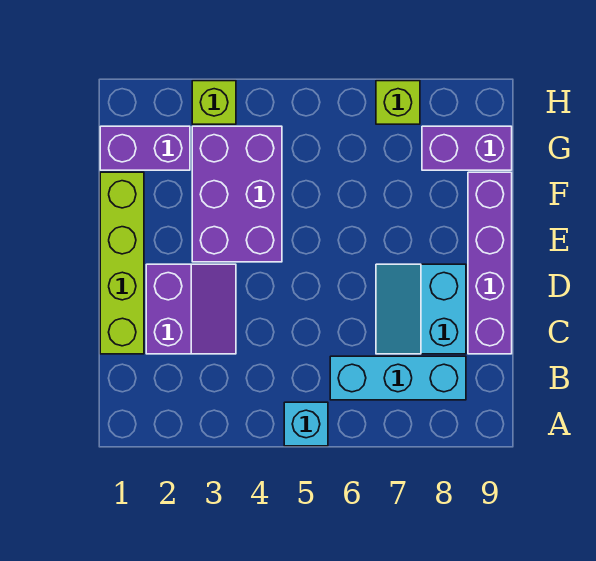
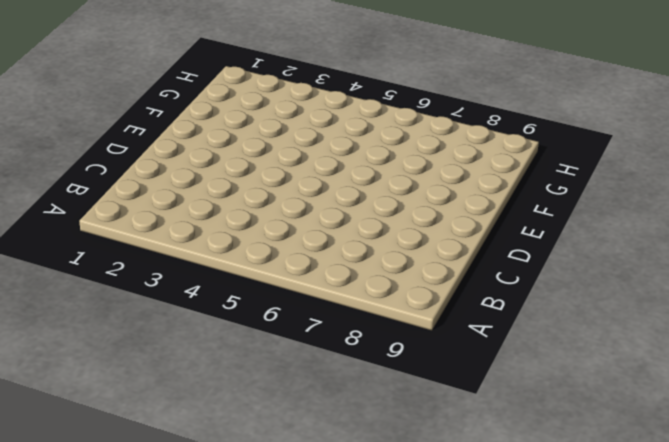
none -> cyan 1x1 brick [284,402,328,446]
none -> cyan 1x3 brick [330,356,466,400]

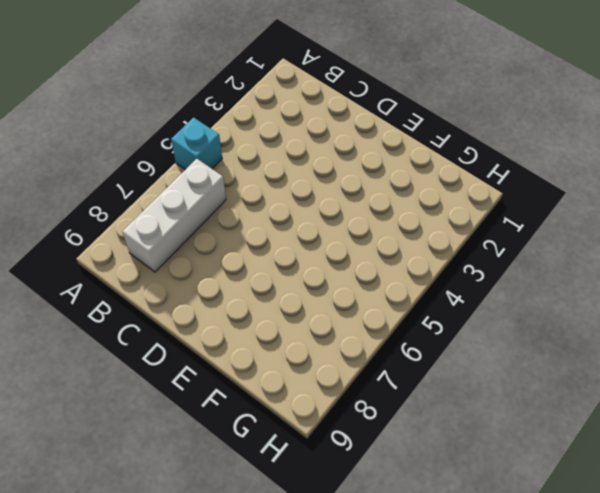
white 1x3 brick [123,159,226,272] -> cyan 1x3 brick [330,356,466,400]
none -> lime 1x4 brick [100,172,144,354]
none -> purple 2x2 slope [146,264,236,354]

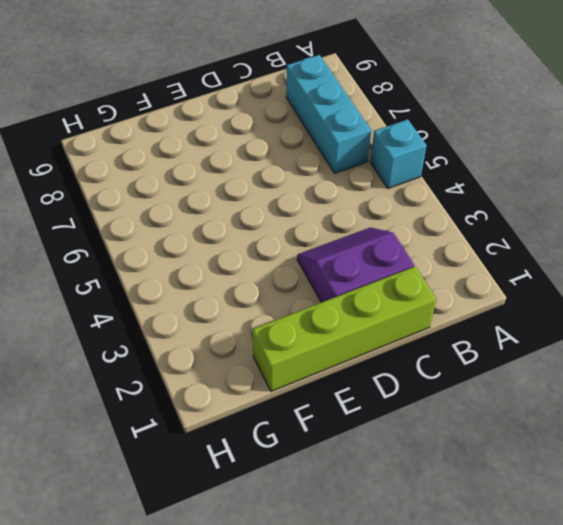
none -> cyan 2x2 slope [376,264,466,354]
none -> purple 1x4 brick [468,172,512,354]

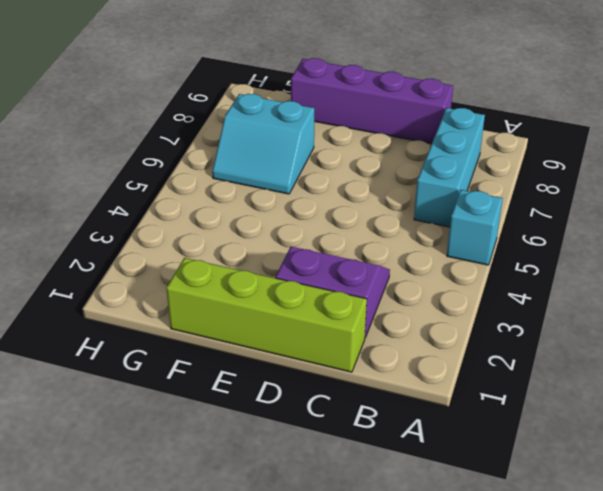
cyan 2x2 slope [212,94,314,194] -> cyan 2x2 slope moved to [376,264,466,354]
none -> purple 2x3 brick [192,126,282,262]
none -> purple 1x2 brick [100,126,190,170]

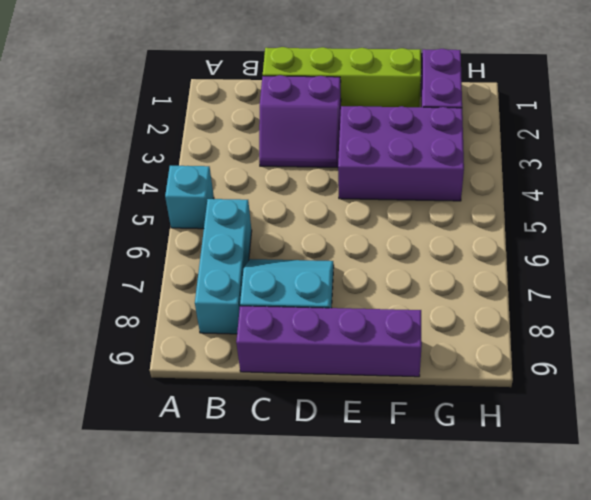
none -> purple 1x2 brick [422,126,512,170]
none -> lime 1x1 brick [192,81,236,124]

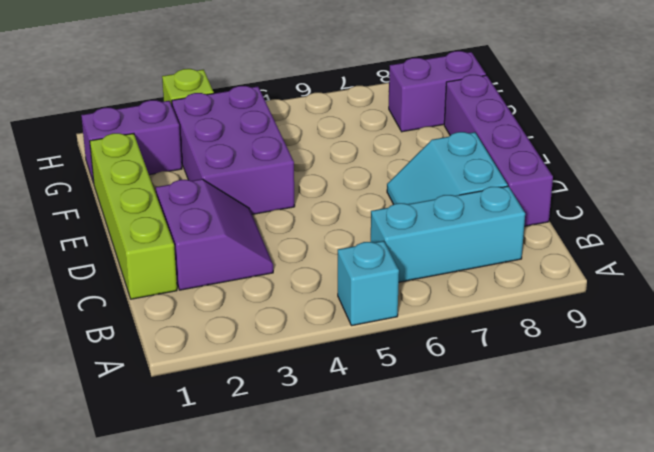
none -> lime 1x1 brick [376,81,420,124]

